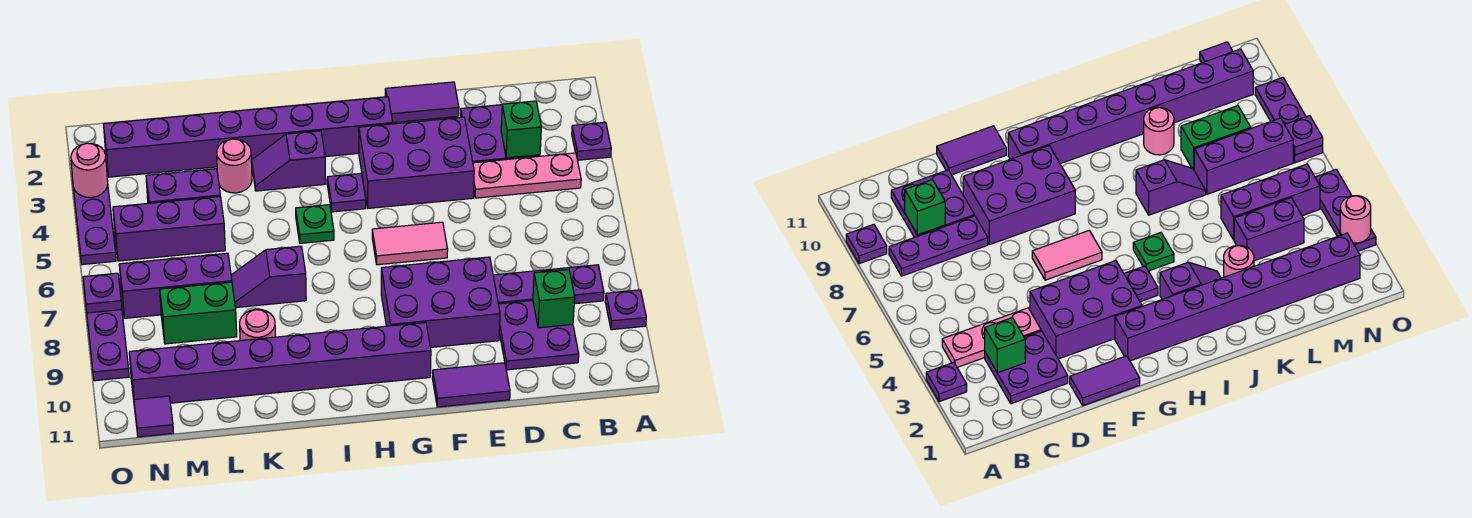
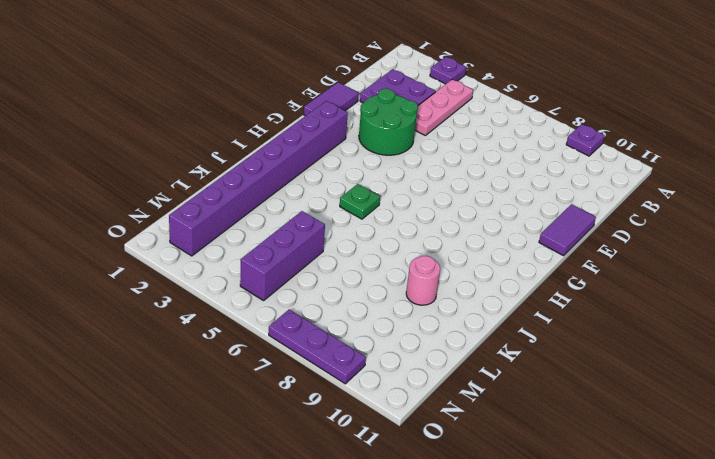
green 2x2 round brick [359,89,418,155] -> purple 2x3 brick [359,117,474,208]
none -> purple 1x3 plate [493,265,604,304]
none -> purple 2x2 plate [499,300,579,370]
none -> purple 2x3 brick [381,257,500,347]
none -> pink 1x2 tile [372,222,448,265]

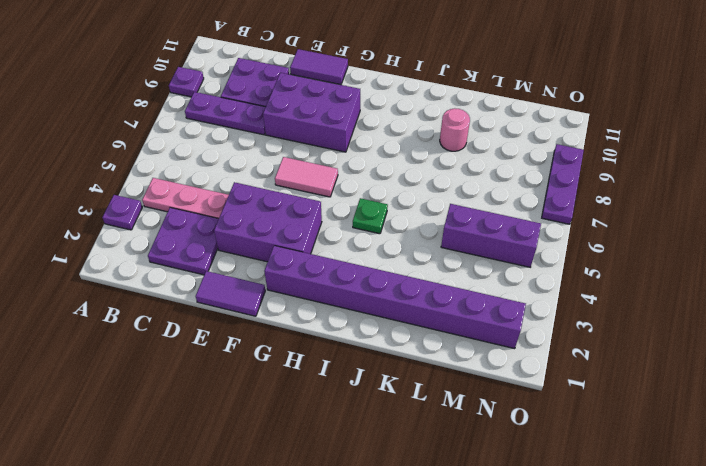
none -> purple 1x8 brick [129,322,431,403]
none -> purple 1x1 plate [327,173,366,212]
none -> purple 1x2 slope [252,131,326,191]
none -> purple 1x2 slope [231,246,306,308]

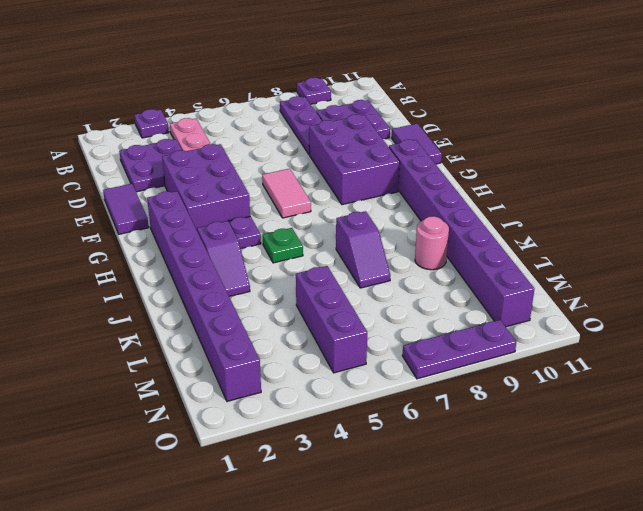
none -> pink 1x1 round brick [217,139,252,193]
none -> purple 1x2 brick [146,169,220,203]
none -> purple 1x3 brick [119,253,232,318]
none -> green 1x2 brick [160,282,237,344]

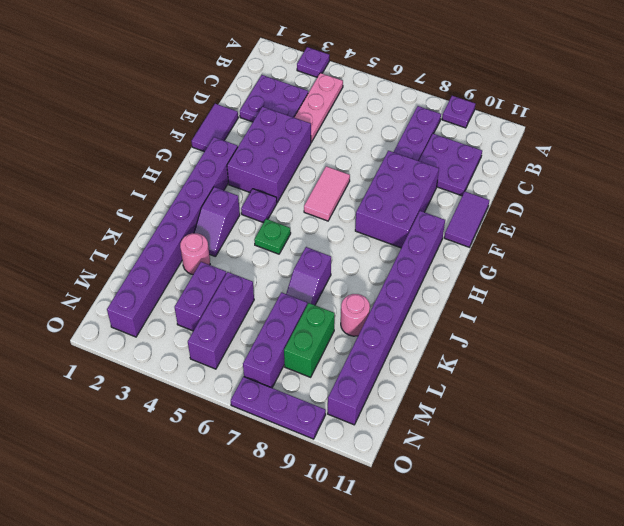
none -> purple 1x1 tile [134,396,173,437]
none -> purple 1x3 plate [72,177,116,265]
none -> green 1x1 brick [501,101,541,158]
none -> green 1x1 brick [533,270,575,328]

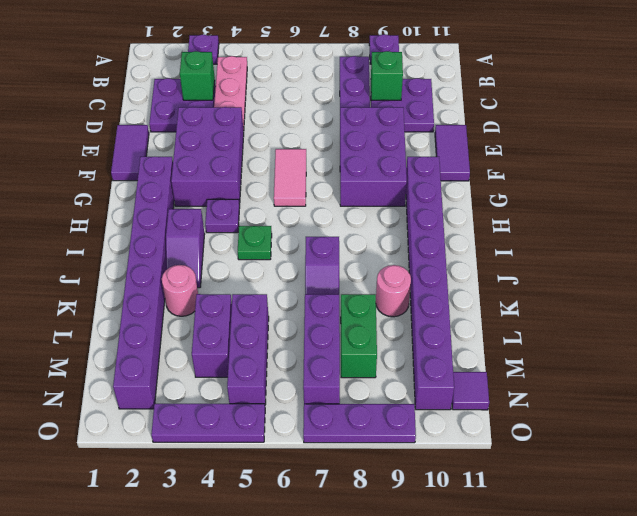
none -> pink 1x1 round brick [71,143,108,198]
none -> purple 1x1 plate [83,273,122,313]

